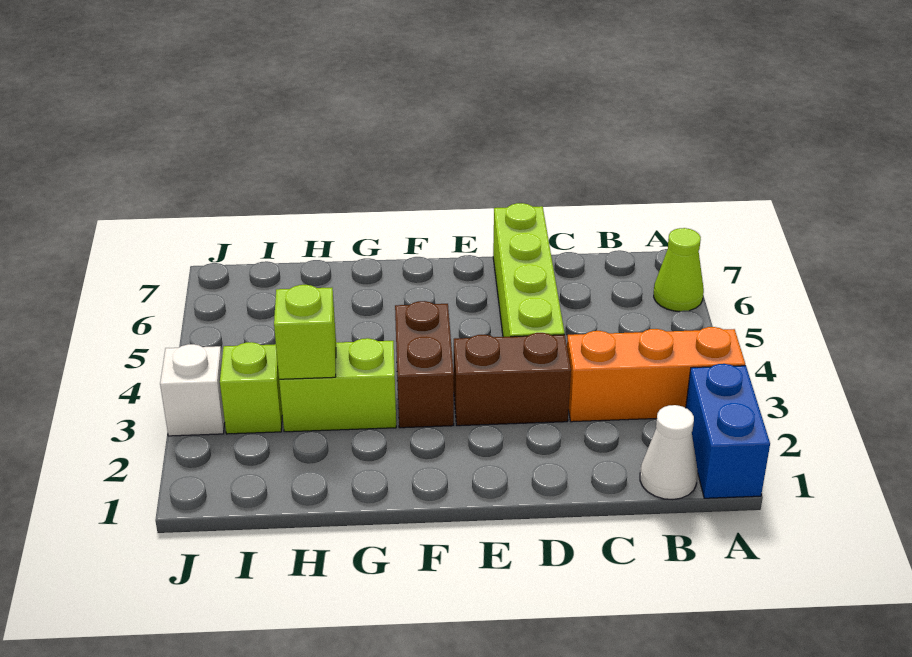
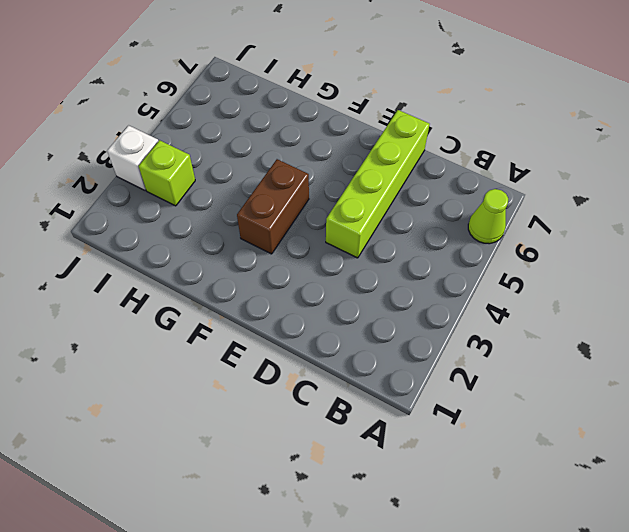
none -> blue 1x2 brick [686,364,770,498]
none -> orange 1x3 brick [567,327,745,422]

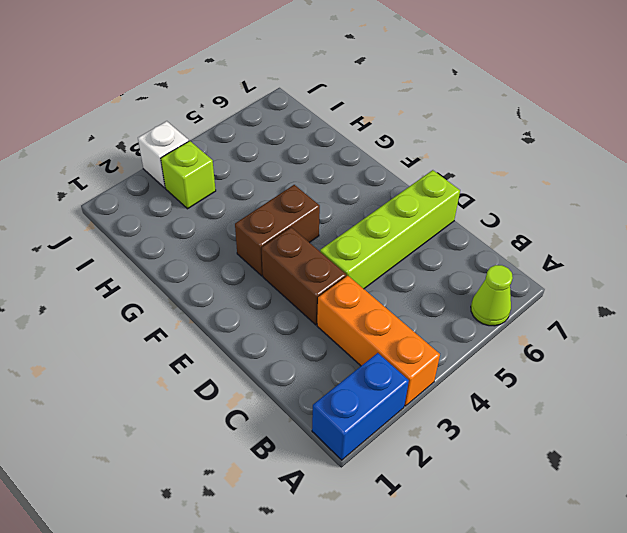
none -> white 1x1 cone [640,405,698,500]
none -> lime 1x2 brick [279,338,396,432]

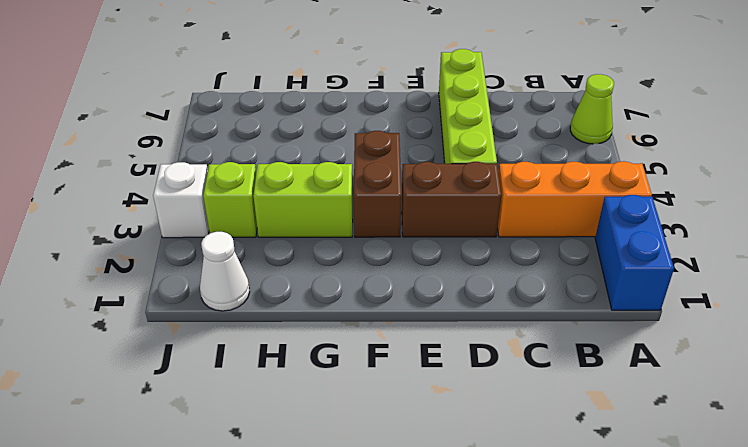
white 1x1 cone [200,232,250,311] -> white 1x1 cone moved to [640,405,698,500]
none -> lime 1x1 brick [274,285,336,379]

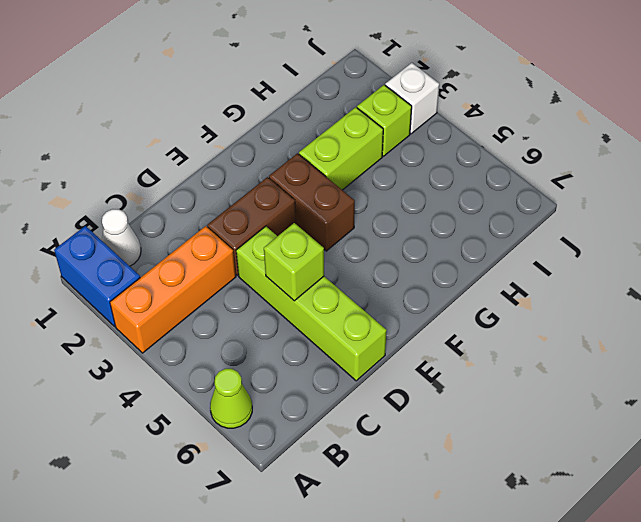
lime 1x1 brick [264,223,324,301] -> lime 1x1 brick moved to [274,285,336,379]

